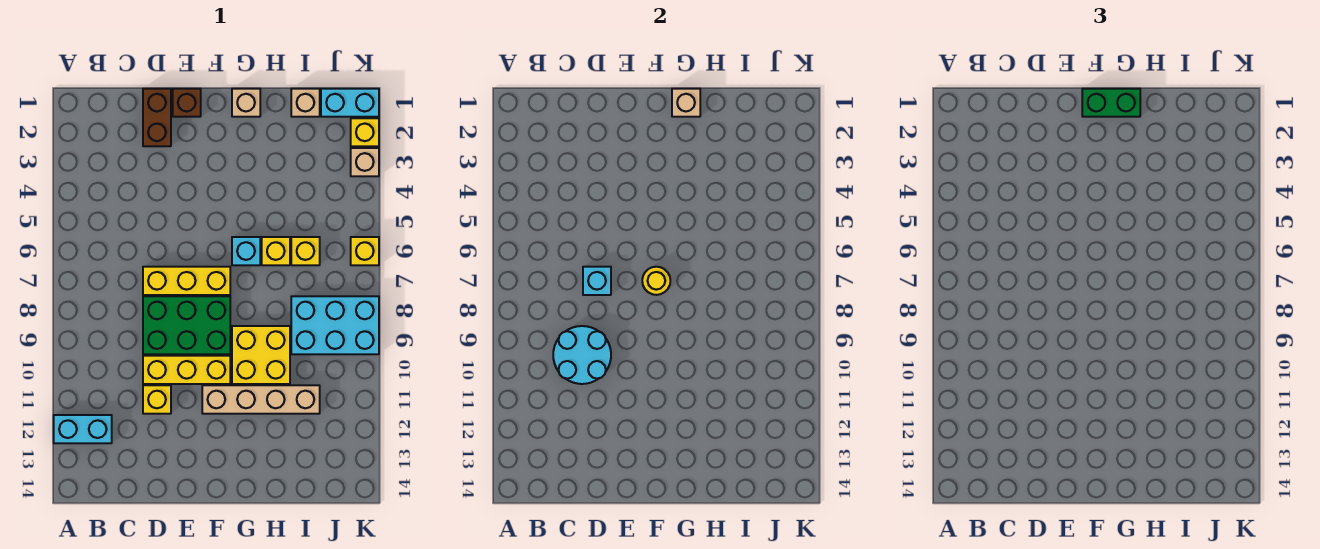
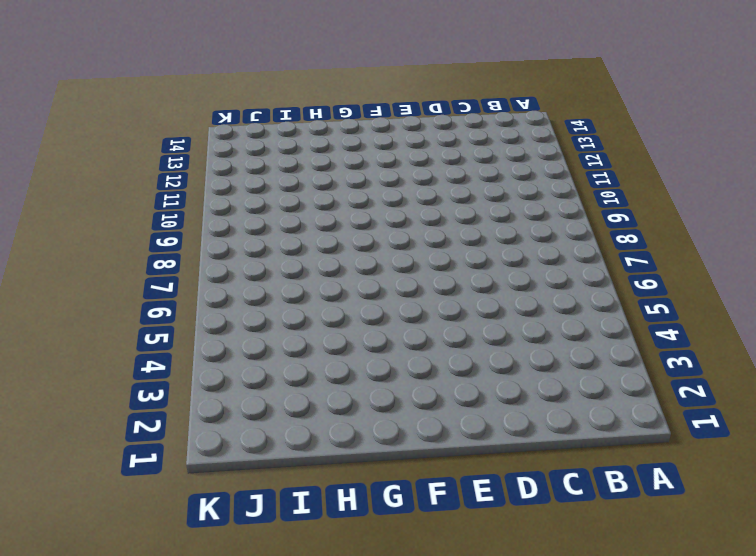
none -> cyan 1x2 brick [54,415,112,443]
none -> brown 1x2 brick [143,89,171,146]
none -> yellow 1x3 brick [143,267,230,295]

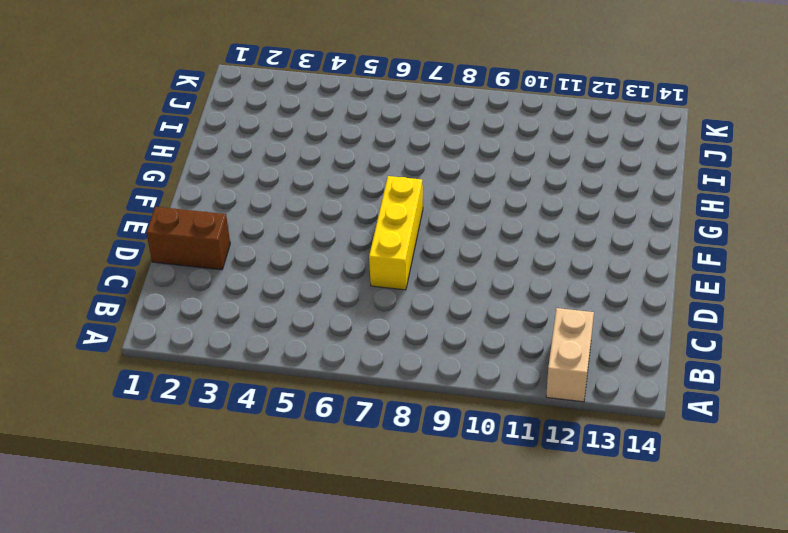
tan 1x2 brick [546,308,594,402] -> cyan 1x2 brick [54,415,112,443]
none -> green 2x3 brick [143,296,230,354]
none -> yellow 1x3 brick [143,356,230,384]
none -> yellow 1x1 brick [143,385,171,414]

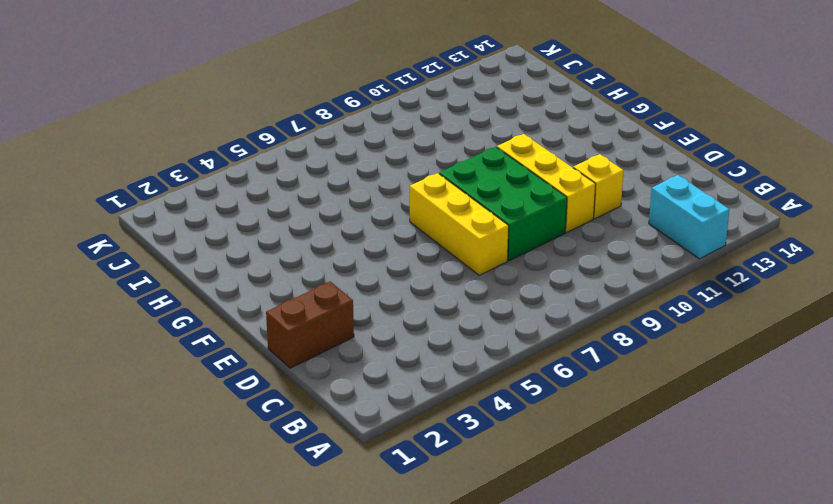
none -> brown 1x1 brick [173,89,201,117]
none -> tan 1x4 brick [202,385,320,414]
none -> tan 1x1 brick [232,89,260,117]

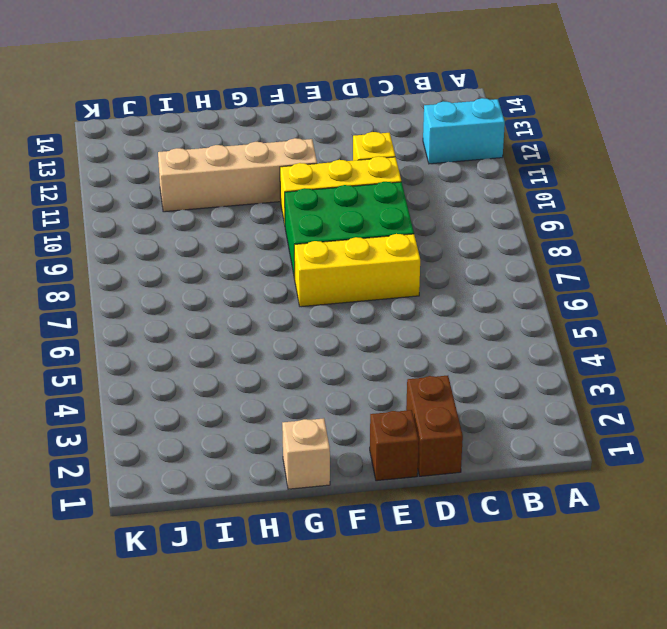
none -> cyan 1x1 brick [232,237,260,265]
none -> yellow 2x2 brick [232,326,290,384]
none -> yellow 1x1 brick [262,237,290,265]

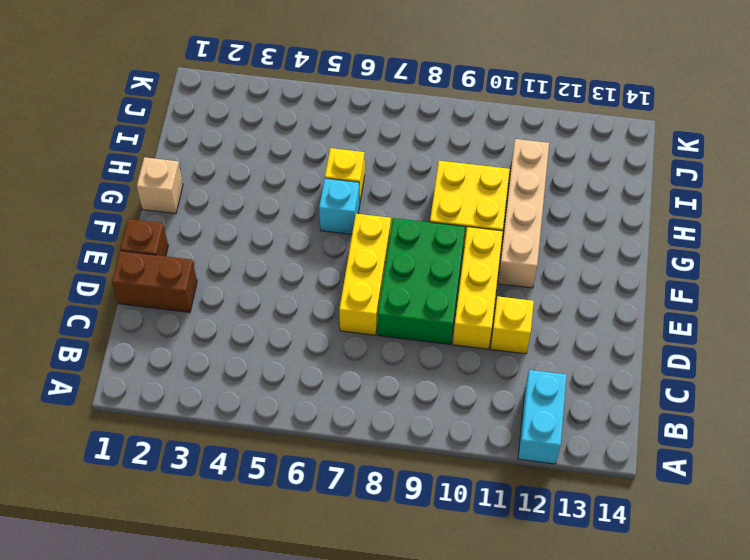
none -> tan 1x1 brick [291,89,320,117]
none -> yellow 1x1 brick [291,237,320,265]
none -> cyan 2x3 brick [291,296,379,354]

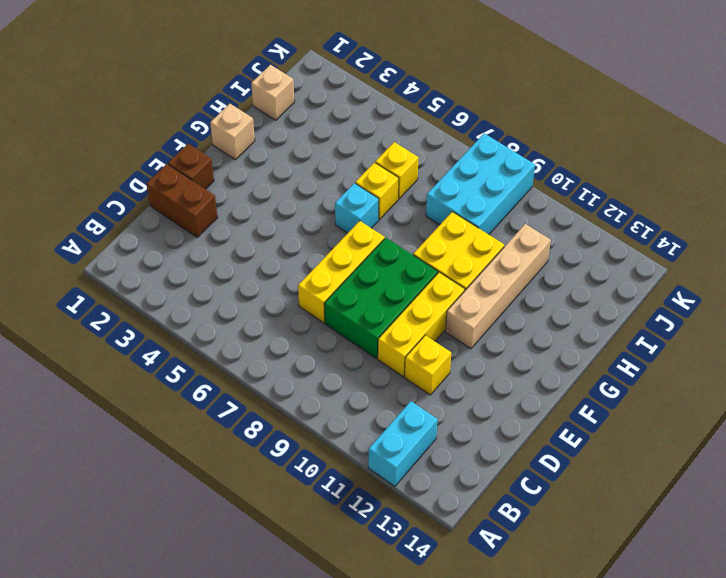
none -> cyan 1x2 brick [321,89,379,117]
none -> yellow 1x1 brick [351,118,379,146]
none -> tan 1x1 brick [351,148,379,176]

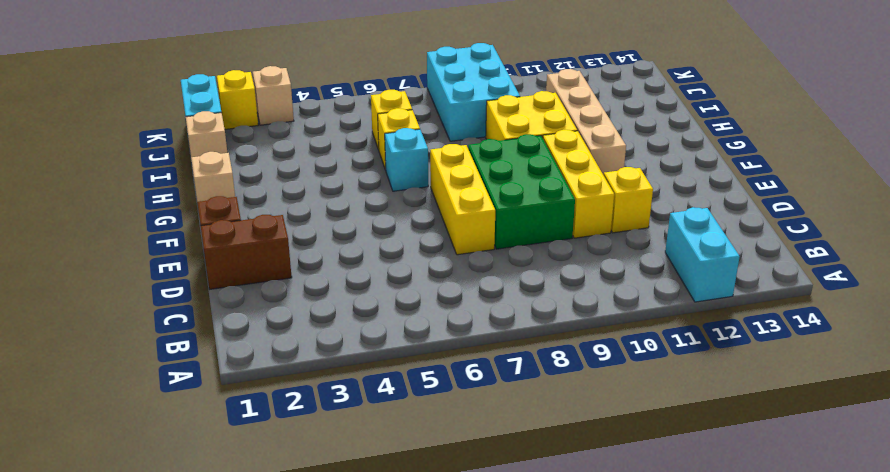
none -> yellow 1x1 brick [351,237,379,265]
none -> cyan 2x2 round brick [553,326,611,384]
none -> cyan 1x1 brick [583,267,611,295]

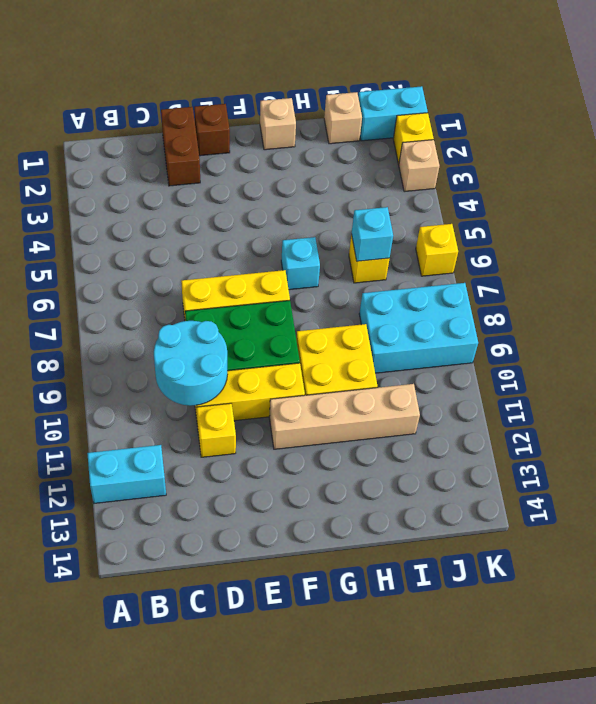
cyan 1x1 brick [352,207,393,261] -> cyan 1x1 brick moved to [583,267,611,295]
none -> yellow 1x1 brick [262,237,290,265]
none -> yellow 1x1 round brick [642,267,670,295]
none -> tan 1x1 brick [672,89,700,117]

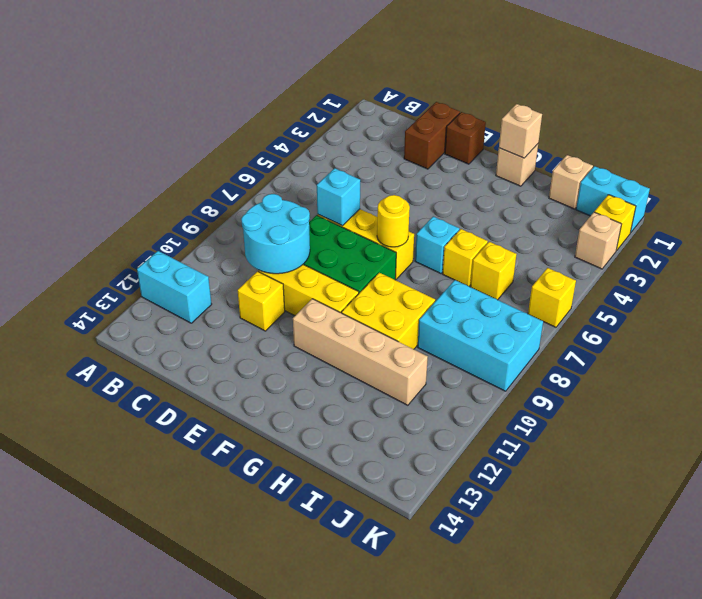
none -> green 1x2 brick [1082,89,1140,117]

